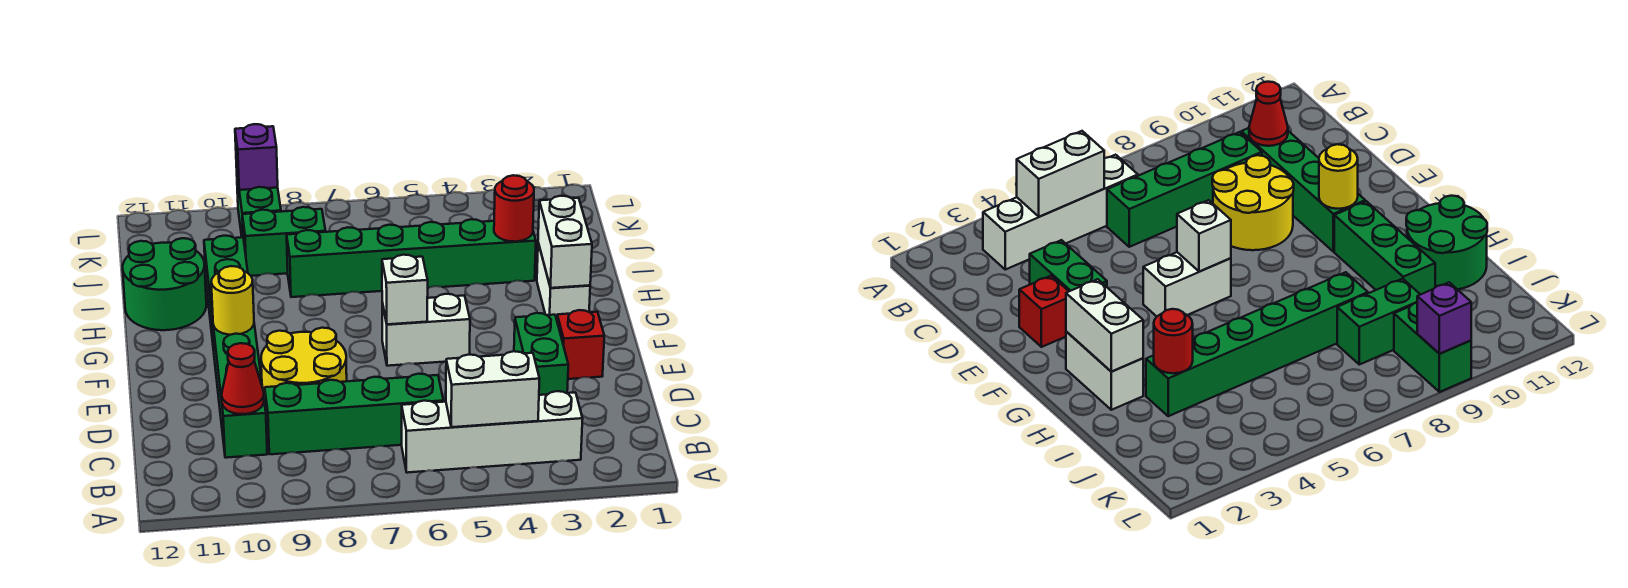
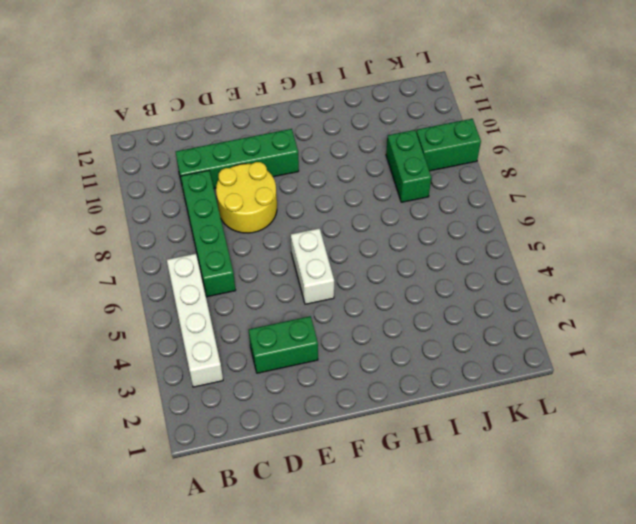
none -> red 1x1 brick [557,310,604,379]
none -> white 1x2 brick [537,243,590,319]
none -> green 1x3 brick [204,236,248,350]

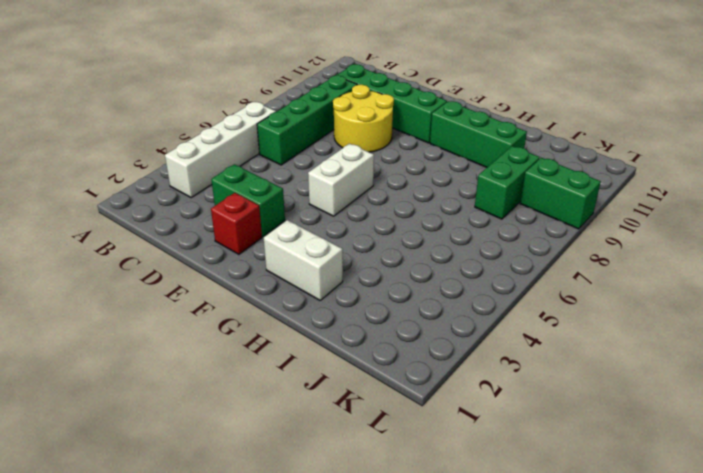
none -> green 2x2 round brick [123,238,206,330]
none -> green 1x6 brick [287,219,536,297]
none -> white 1x2 brick [446,351,539,427]

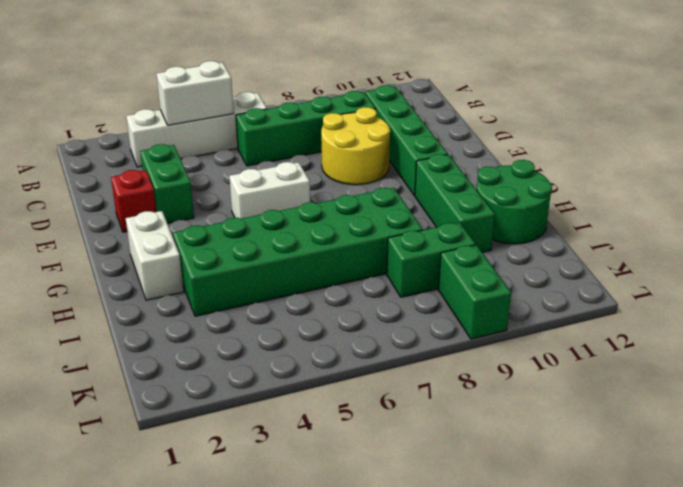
green 2x6 brick [173,188,423,316] -> green 1x6 brick [287,219,536,297]
none -> red 1x1 cone [222,343,264,414]
none -> white 1x1 brick [382,255,428,324]
none -> yellow 1x1 round brick [211,266,254,335]

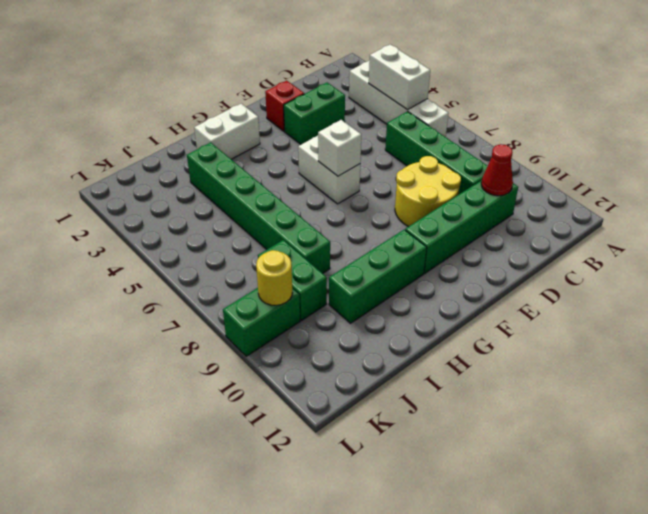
yellow 1x1 round brick [256,250,292,305] -> yellow 1x1 round brick moved to [211,266,254,335]
none -> green 2x2 round brick [123,238,206,330]
none -> white 1x2 brick [538,196,592,288]
none -> red 1x1 round brick [494,175,534,242]

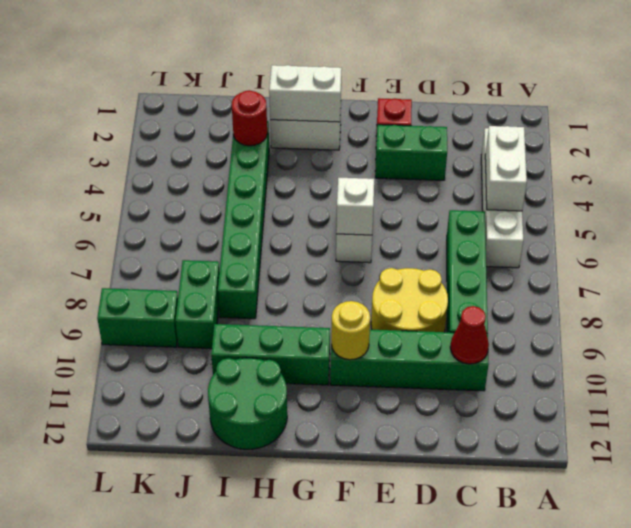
none -> purple 1x1 brick [235,124,278,190]

